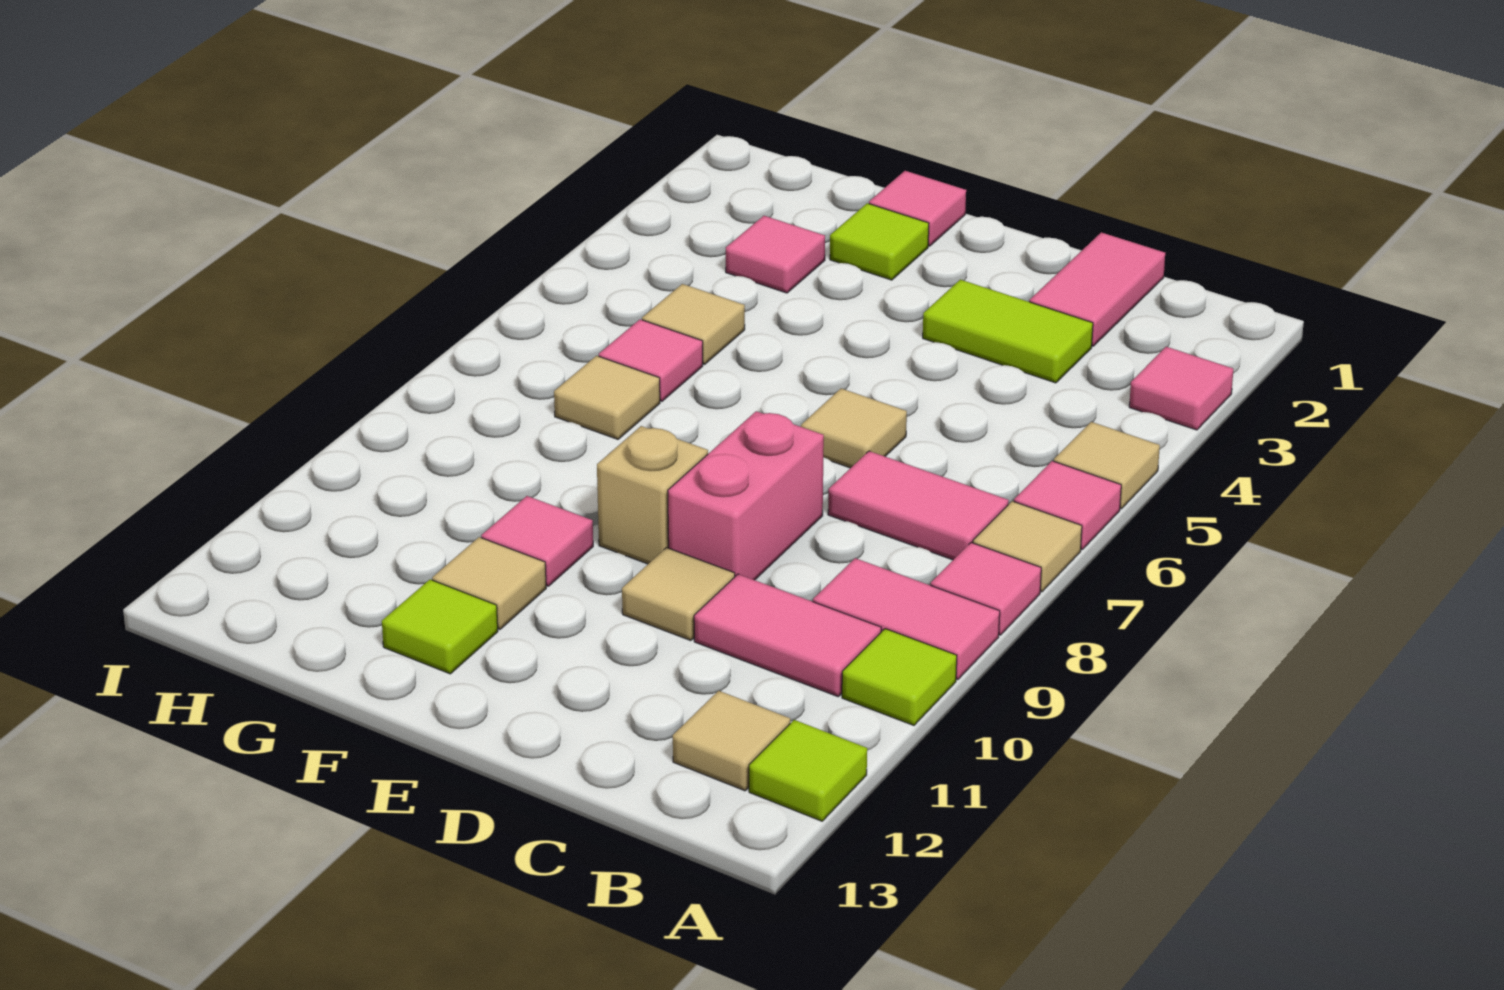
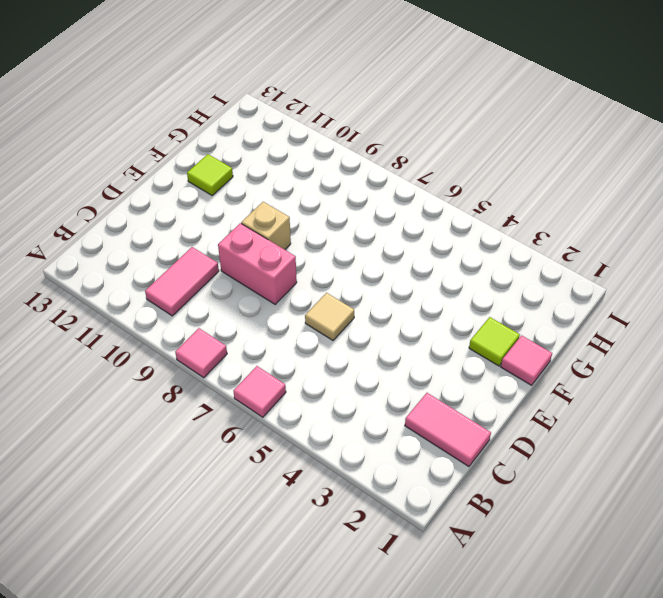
none -> pink 1x1 tile [1129,347,1233,430]
none -> tan 1x1 tile [1054,422,1160,509]
none -> tan 1x1 tile [973,501,1082,592]

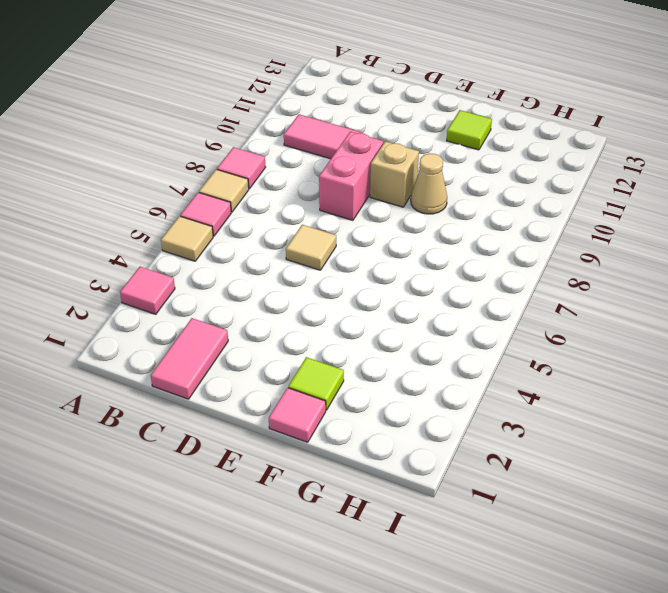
tan 1x1 cone [411,153,447,214] -> none
none -> pink 1x2 tile [813,558,1000,680]
none -> lime 1x1 tile [842,629,957,725]
none -> lime 1x1 tile [749,720,867,821]

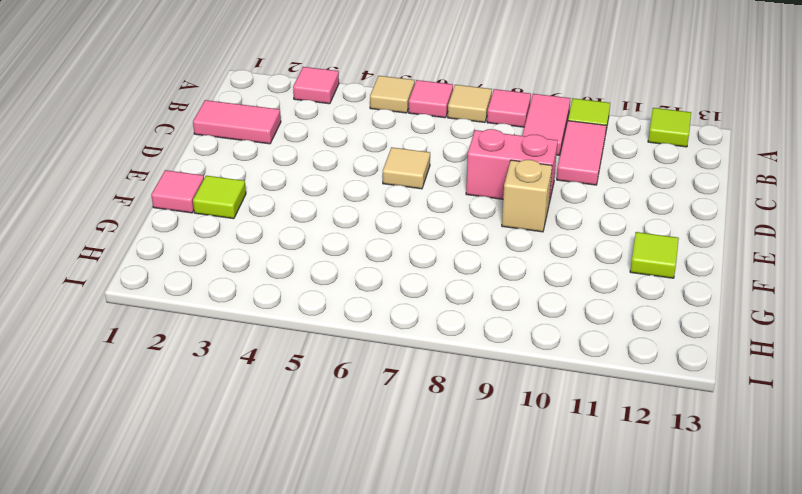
none -> pink 1x2 tile [828,451,1009,560]
none -> tan 1x1 tile [673,691,790,791]
none -> lime 1x2 tile [923,280,1093,383]

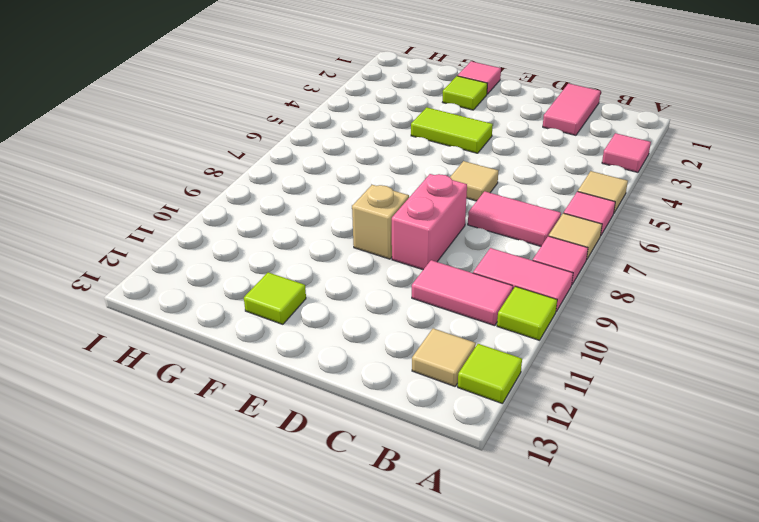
lime 1x2 tile [411,107,493,153] -> lime 1x2 tile moved to [923,280,1093,383]
none -> tan 1x1 tile [622,548,735,641]
none -> pink 1x1 tile [481,496,593,586]
none -> tan 1x1 tile [432,537,546,629]

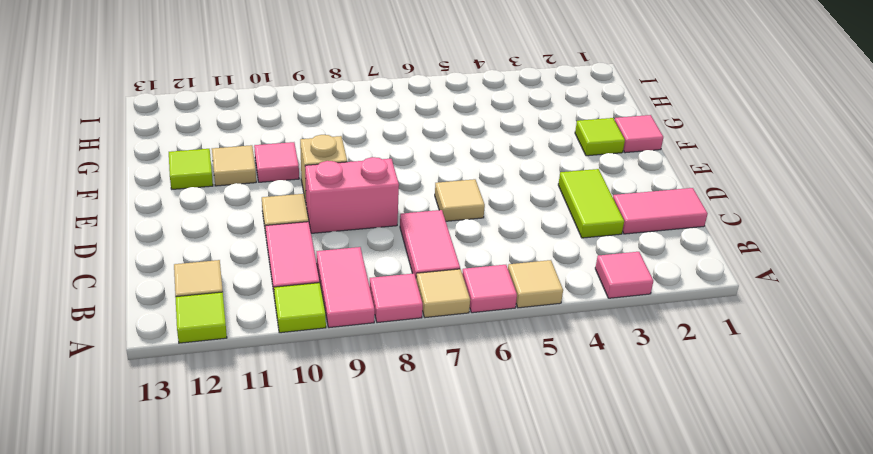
none -> pink 1x1 tile [726,216,825,293]
none -> tan 1x1 tile [642,284,745,364]
none -> pink 1x1 tile [599,319,703,401]

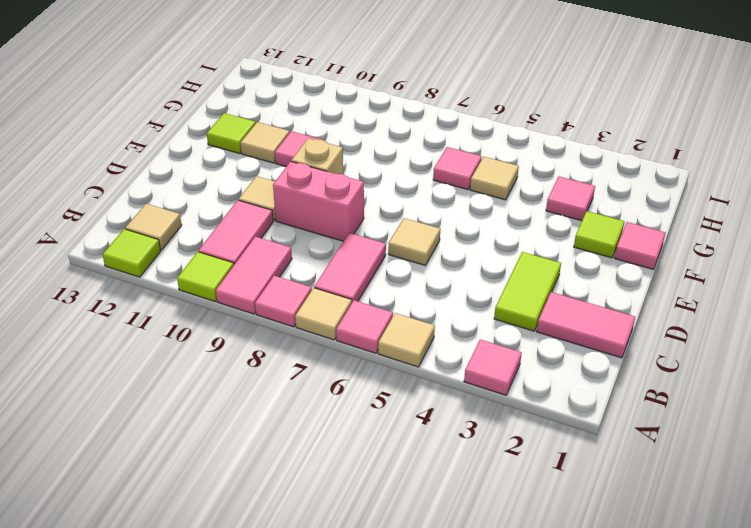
none -> tan 1x1 tile [554,356,660,439]

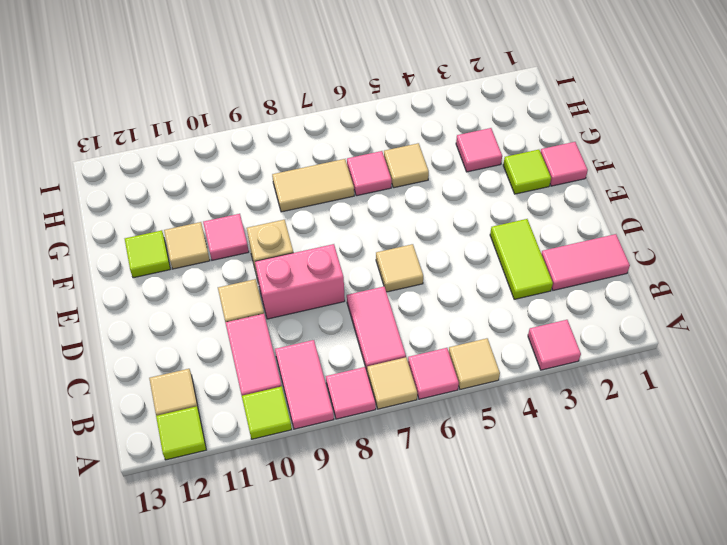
tan 1x2 tile [272,159,354,212] -> tan 1x1 tile [554,356,660,439]

